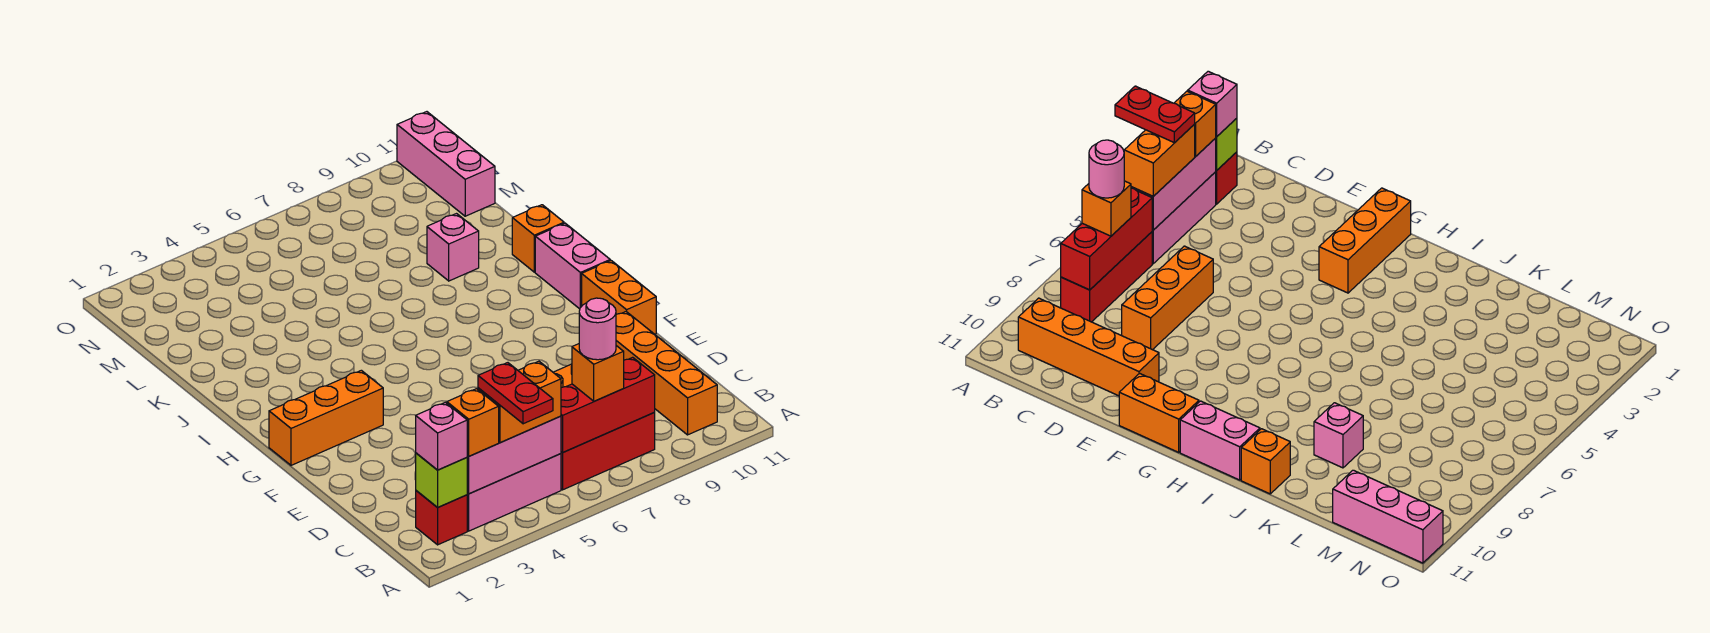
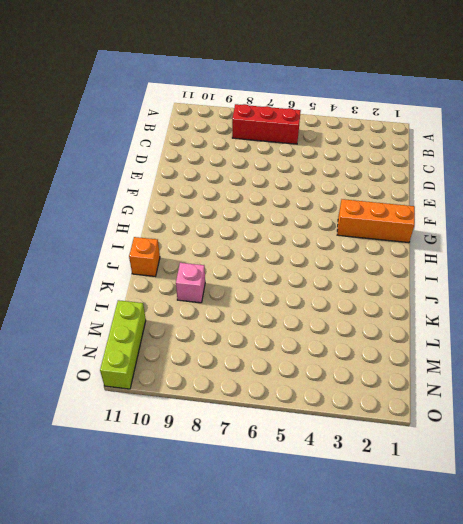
lime 1x3 brick [100,300,146,389] -> pink 1x3 brick [397,112,495,216]
none -> red 1x1 brick [416,491,467,545]
none -> pink 1x3 brick [467,454,561,531]
none -> orange 1x4 brick [616,312,717,435]

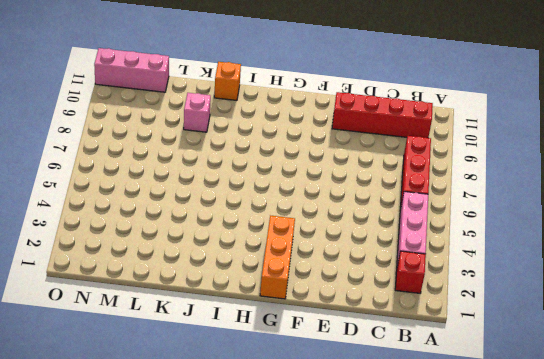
red 1x4 brick [332,92,433,138] -> orange 1x4 brick [616,312,717,435]
none -> orange 1x3 brick [1122,246,1213,350]
none -> orange 1x2 brick [582,261,656,334]
none -> pink 1x2 brick [535,223,610,309]

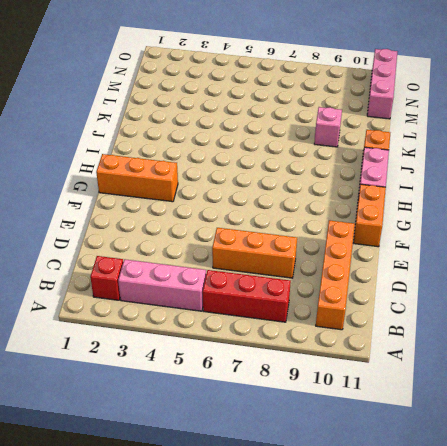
none -> lime 1x1 brick [416,453,467,507]
none -> pink 1x3 brick [467,416,561,494]
none -> red 1x3 brick [561,357,655,452]

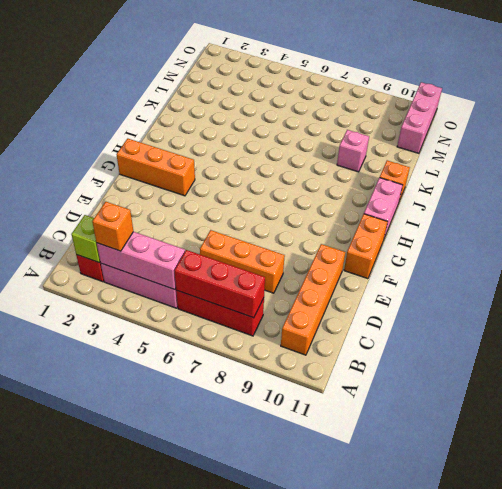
none -> pink 1x1 brick [416,402,467,470]
none -> orange 1x2 brick [478,361,561,442]
none -> orange 1x1 brick [572,344,624,401]

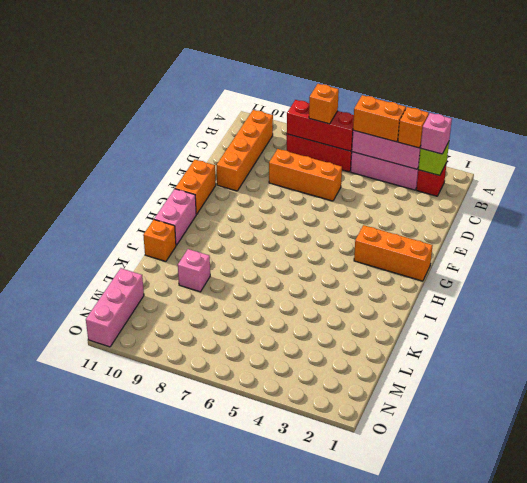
none -> red 1x2 plate [478,363,553,424]
none -> pink 1x1 round brick [579,298,616,360]

